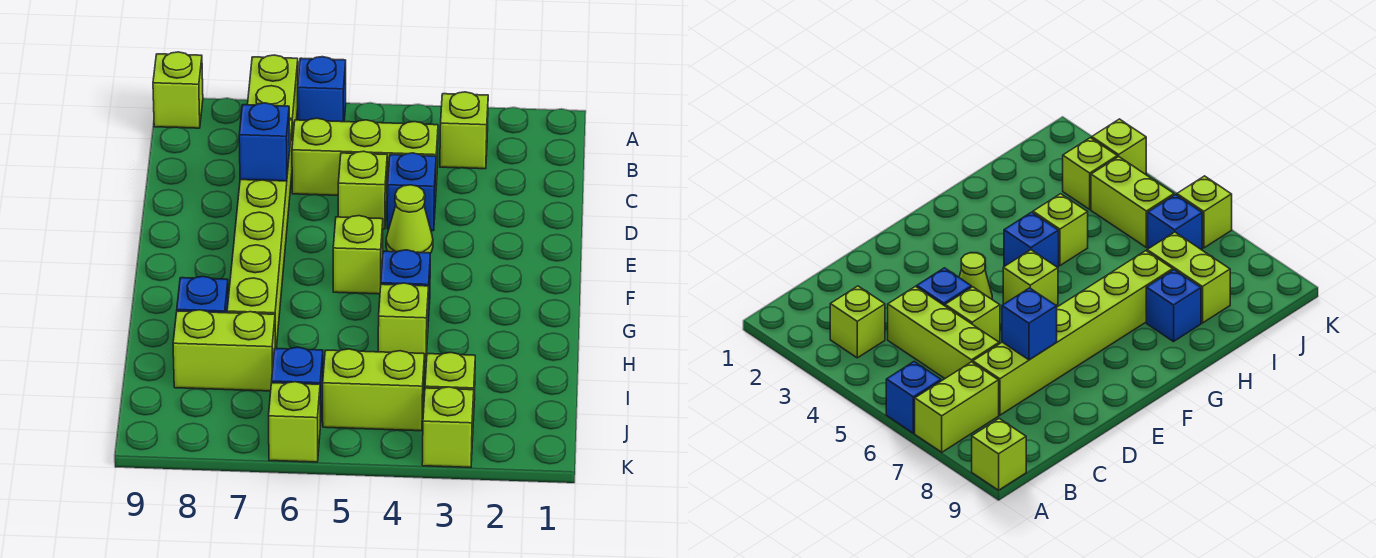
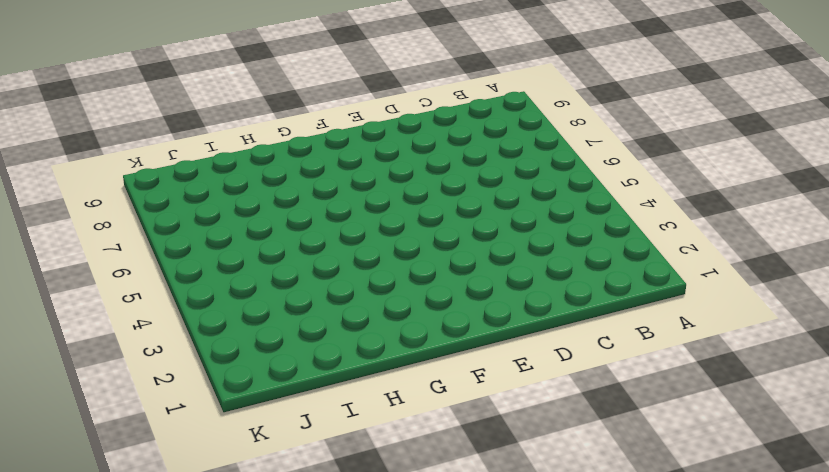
none -> blue 1x1 brick [298,57,346,122]
none -> lime 1x2 brick [248,55,298,140]
none -> lime 1x1 brick [153,52,203,128]

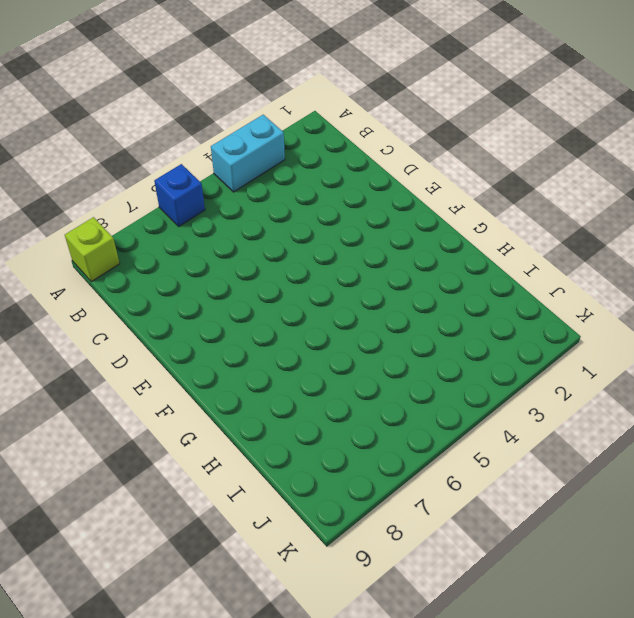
cyan 1x2 brick [211,115,285,192] -> none
none -> lime 1x2 brick [248,55,298,140]
none -> lime 1x1 brick [440,92,488,169]
none -> lime 1x3 brick [292,118,438,197]

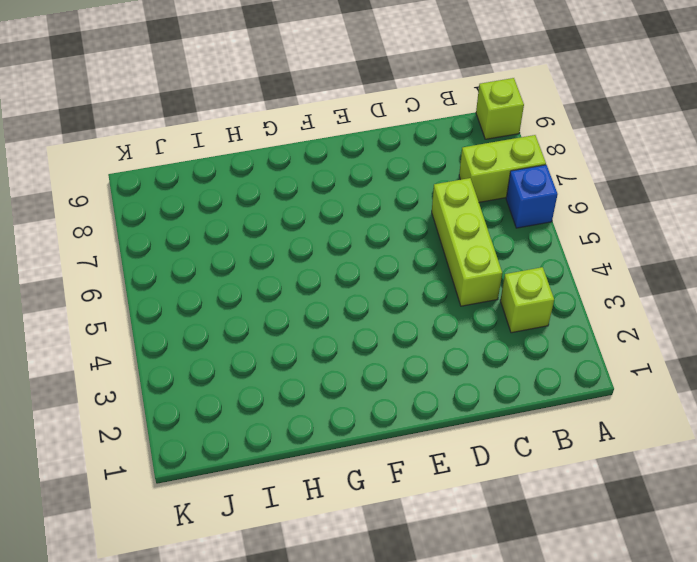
none -> lime 1x6 brick [227,120,293,348]
none -> blue 1x1 brick [387,153,436,231]
none -> lime 1x1 brick [338,151,387,229]

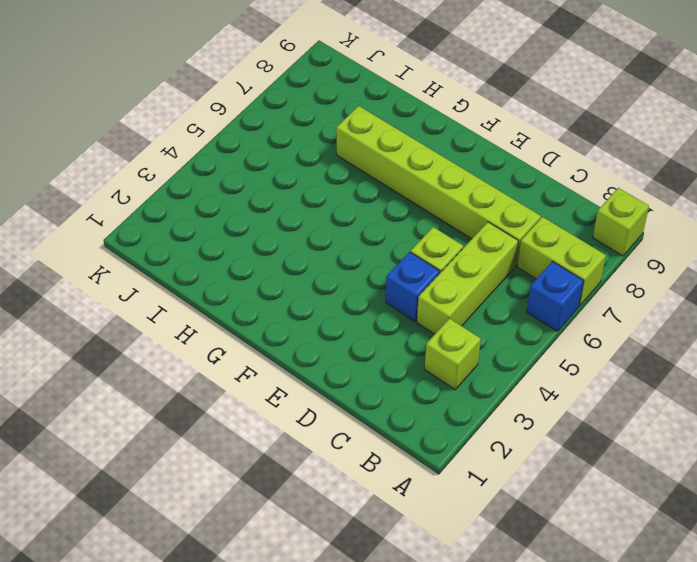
none -> lime 1x1 cone [386,185,433,253]
none -> lime 1x1 brick [333,216,383,294]
none -> blue 1x1 brick [381,250,430,321]

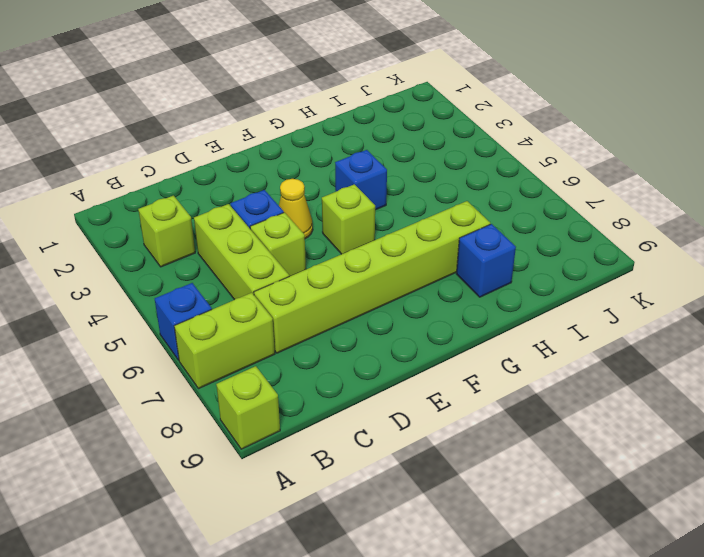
yellow 1x1 cone [279,179,313,239] -> lime 1x1 cone [386,185,433,253]
none -> lime 1x1 brick [378,283,429,362]
none -> lime 1x2 brick [173,310,275,391]
none -> lime 1x1 brick [425,353,475,421]

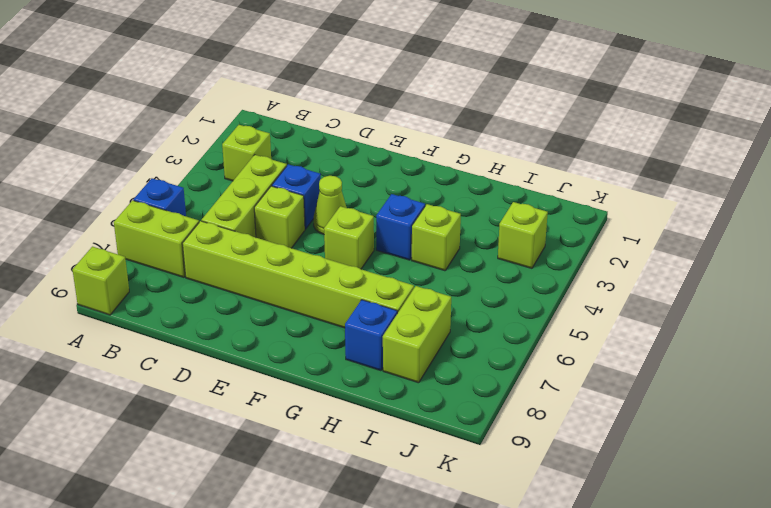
none -> lime 1x2 brick [323,349,425,431]
none -> blue 1x1 brick [272,347,323,426]
none -> lime 1x1 brick [422,387,474,467]

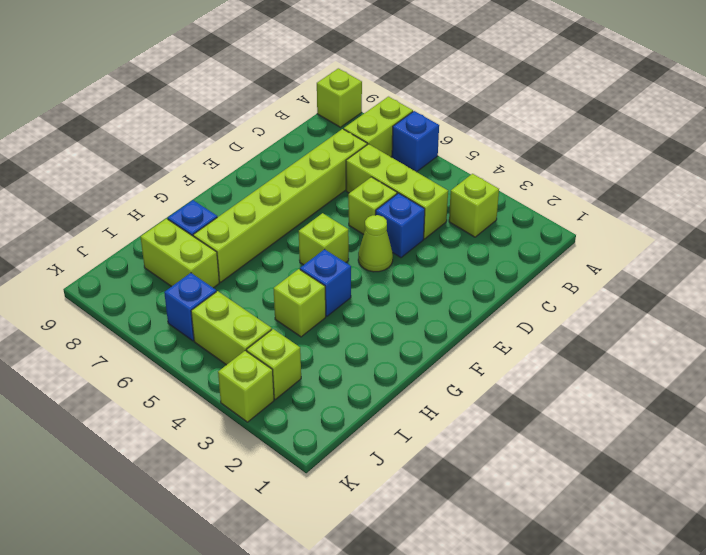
none -> lime 1x1 brick [269,382,320,462]
none -> blue 1x1 brick [239,103,290,181]

